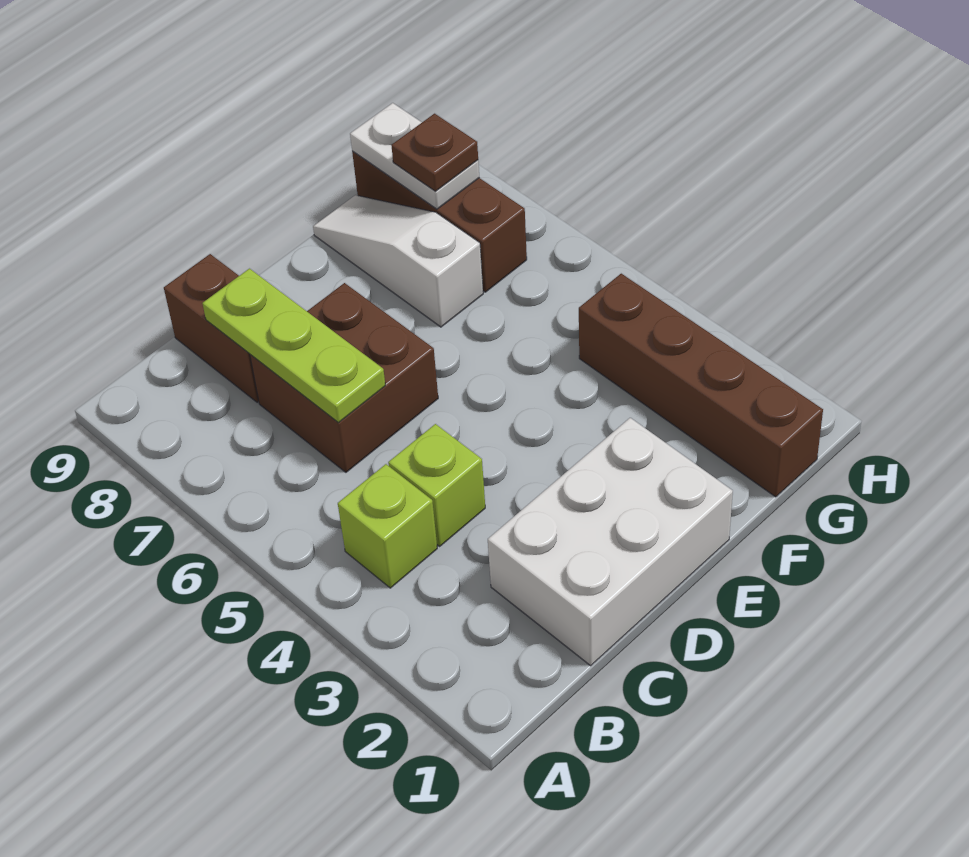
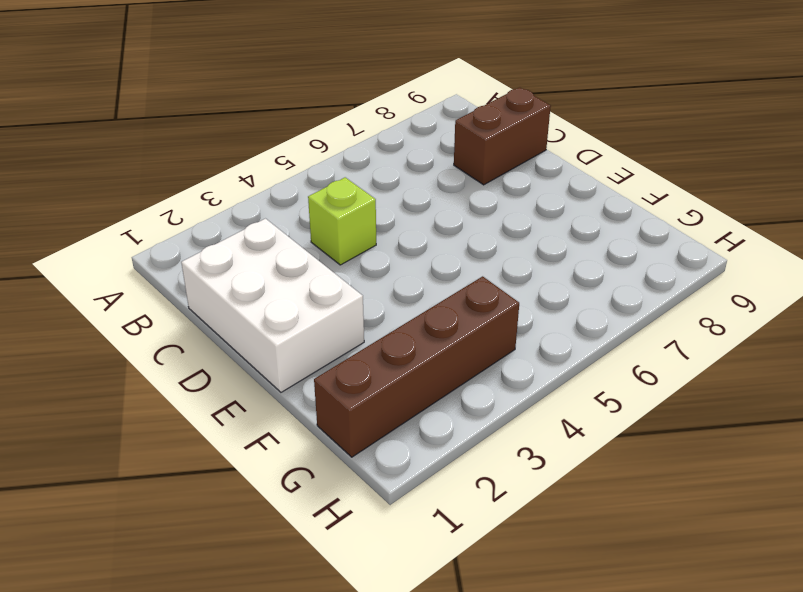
none -> lime 1x1 brick [338,464,437,588]
none -> brown 2x2 brick [250,283,438,472]

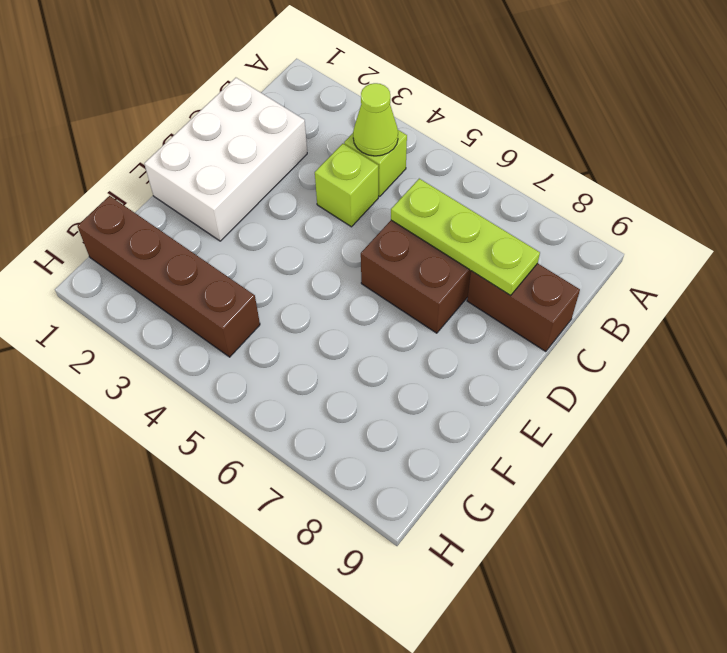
lime 1x1 cone [353,83,398,156] -> none
none -> white 1x3 slope [313,195,483,327]
none -> brown 1x3 brick [352,151,527,292]

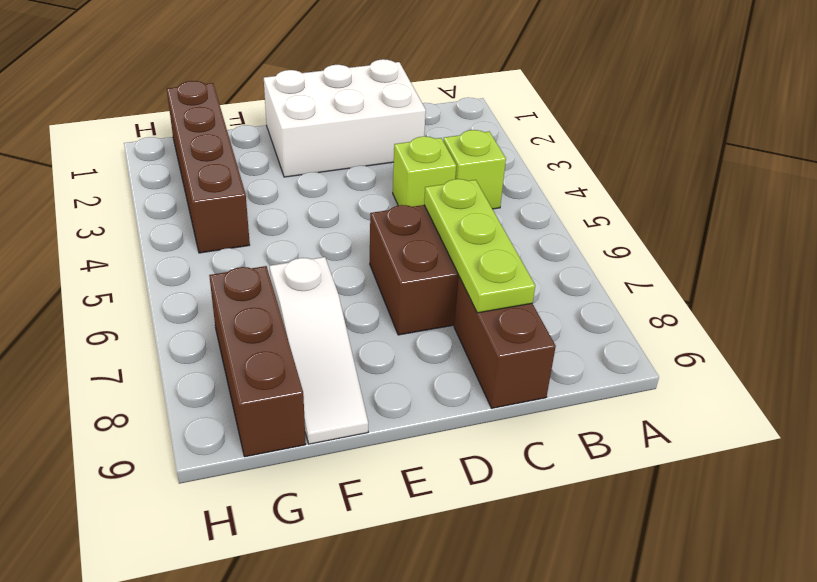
none -> white 1x2 plate [350,103,479,209]
none -> brown 1x1 plate [391,114,478,191]

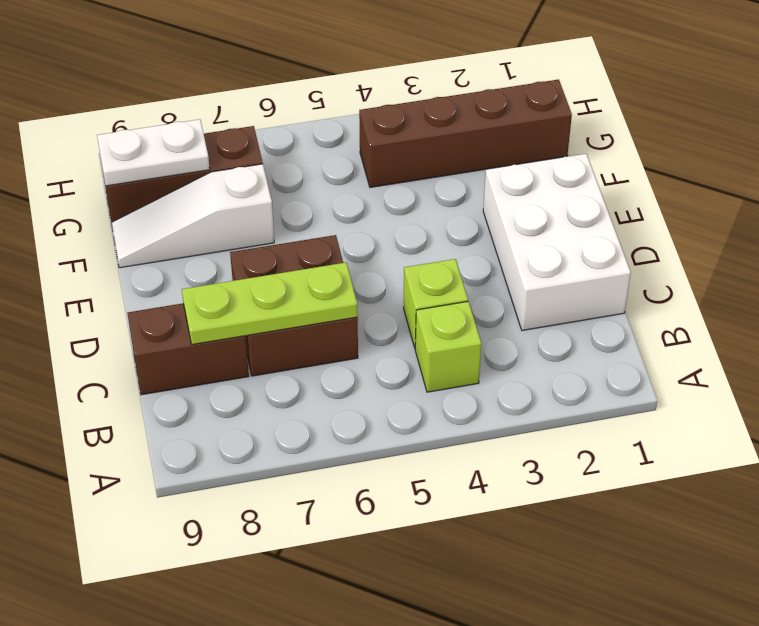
none -> brown 1x1 plate [391,114,478,191]

